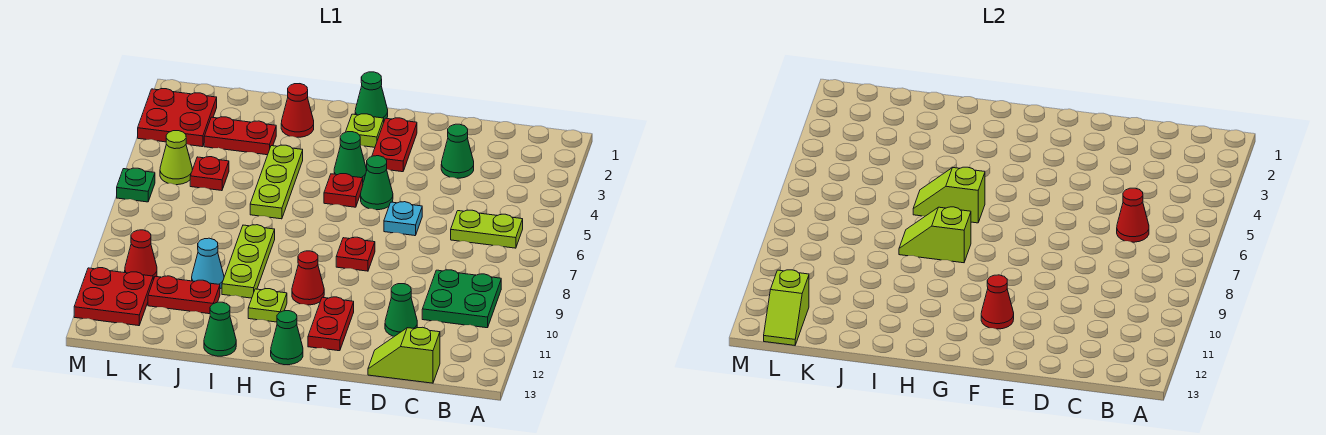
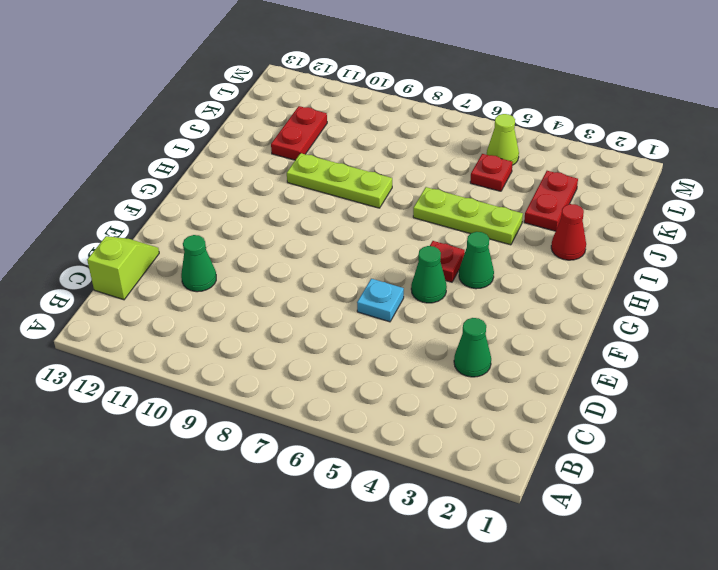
none -> lime 1x2 plate [451,210,523,248]
none -> green 2x2 plate [422,270,501,328]
none -> red 1x2 plate [372,118,417,172]
none -> red 1x1 plate [336,237,375,271]

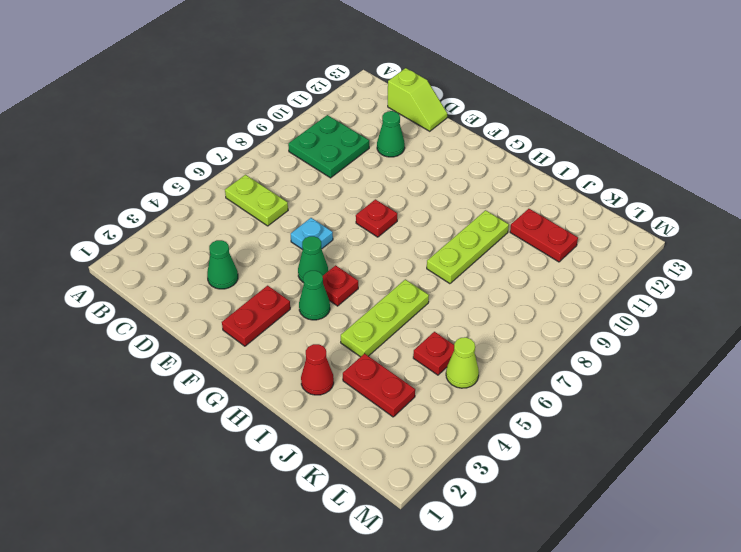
none -> red 1x2 plate [308,297,354,351]
none -> green 1x1 cone [355,72,388,121]
none -> lime 1x1 plate [346,114,384,147]
none -> red 1x1 cone [292,251,324,305]

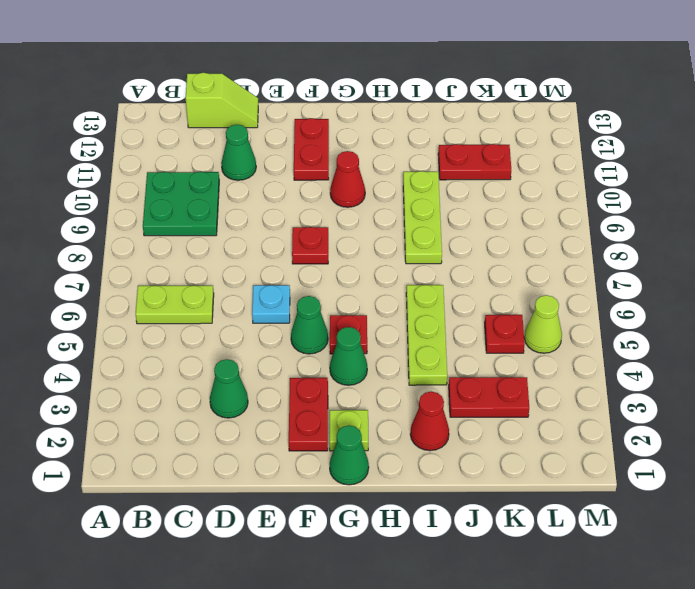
none -> green 1x1 cone [271,311,303,365]
none -> lime 1x1 plate [248,289,287,322]
none -> green 1x1 cone [204,302,236,356]
none -> cyan 1x1 cone [192,238,224,289]

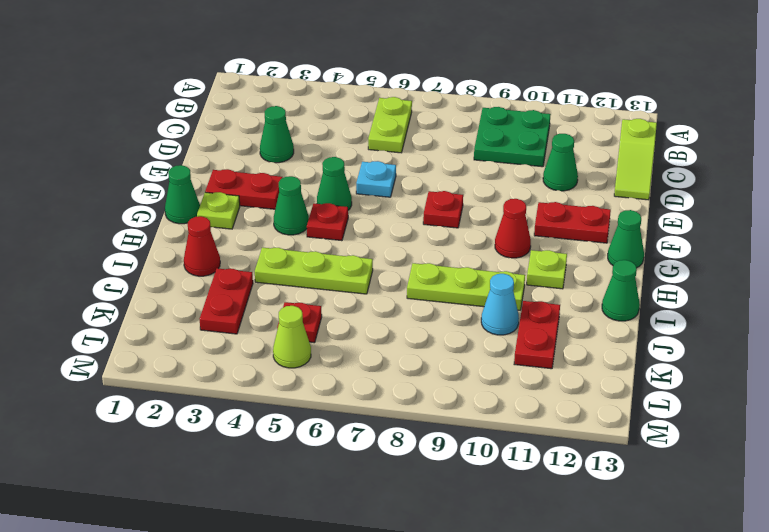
none -> red 2x2 plate [138,89,217,147]
none -> red 1x1 cone [125,230,157,280]
none -> red 2x2 plate [74,268,153,326]
none -> green 1x1 plate [117,168,155,202]

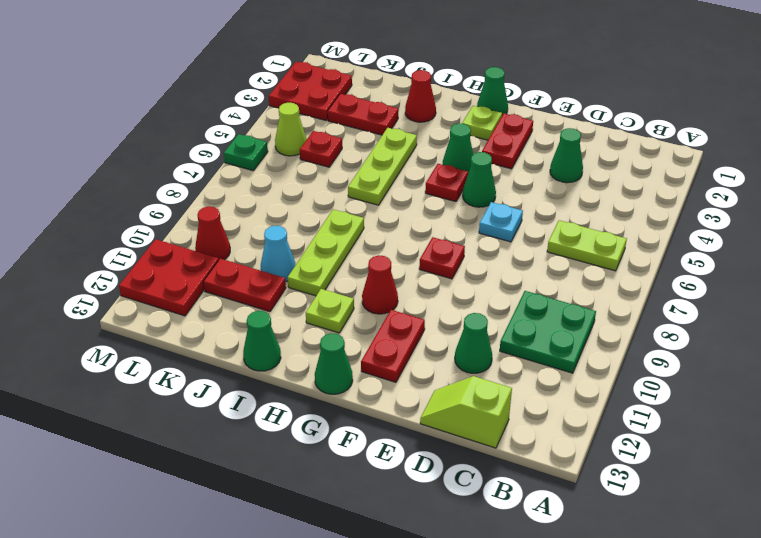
none -> red 1x1 cone [1117,188,1149,242]
none -> red 1x1 cone [981,275,1014,329]
none -> lime 1x2 slope [913,167,985,223]
none -> lime 1x2 slope [899,207,971,263]

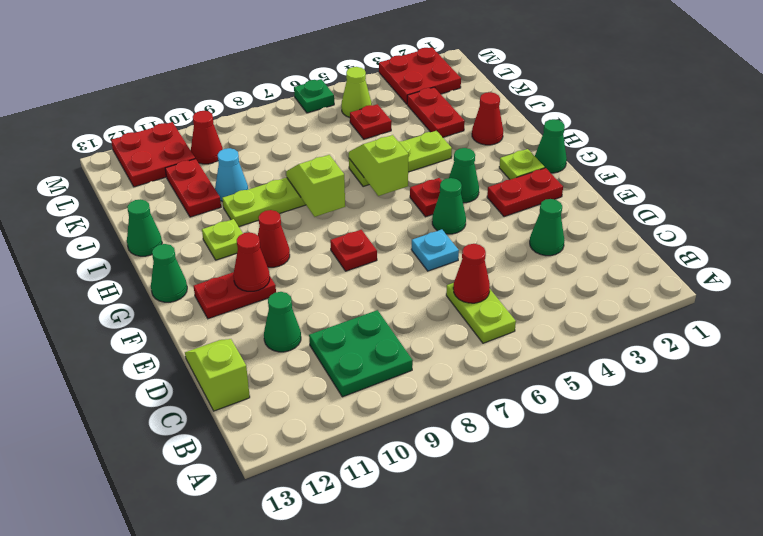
none -> lime 1x2 slope [764,270,809,345]

